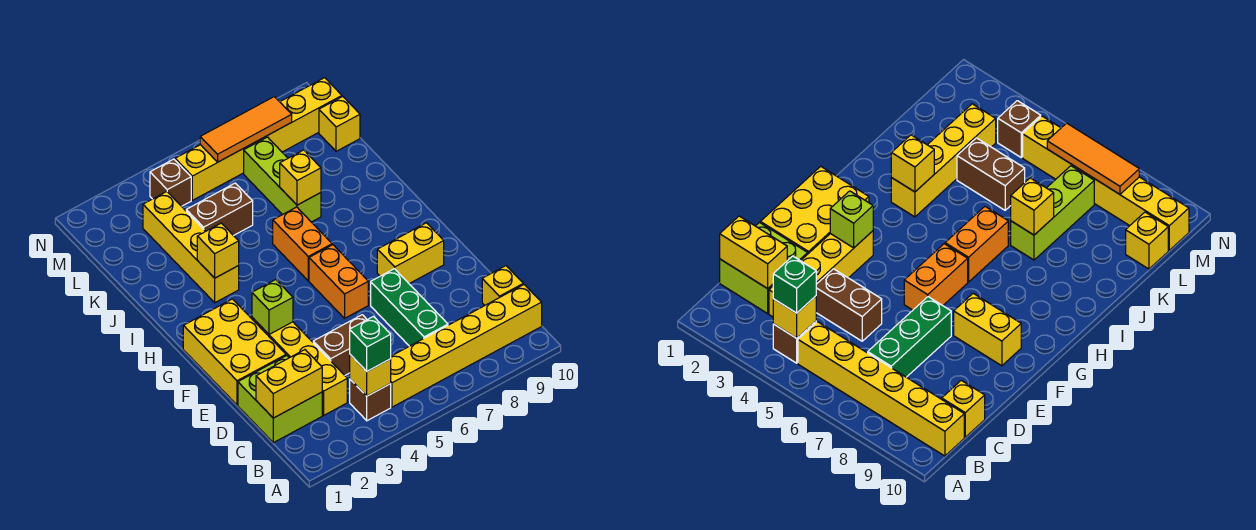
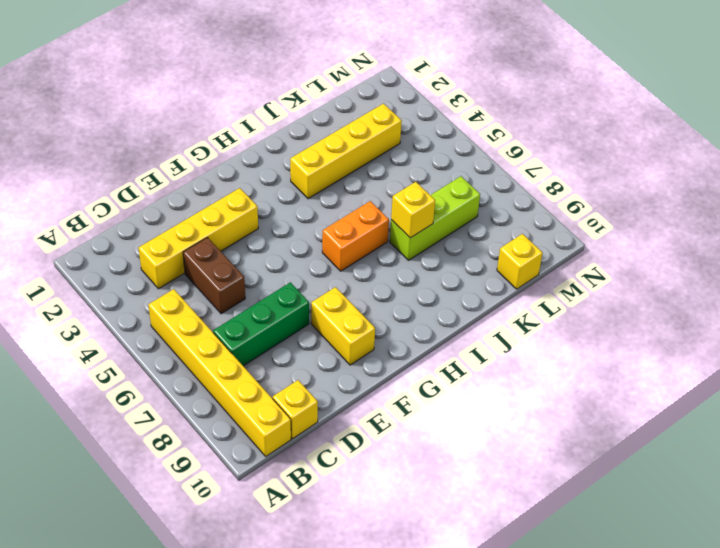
none -> brown 1x1 brick [350,379,391,421]
none -> lime 2x2 brick [238,355,322,443]
none -> yellow 2x3 brick [183,299,286,405]

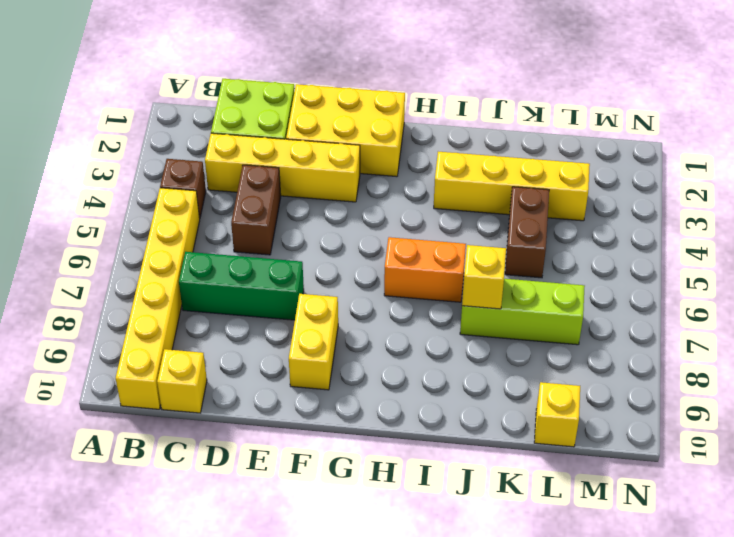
none -> orange 1x2 brick [309,245,368,318]
none -> brown 1x1 brick [150,159,191,206]
none -> yellow 1x6 brick [175,78,342,200]

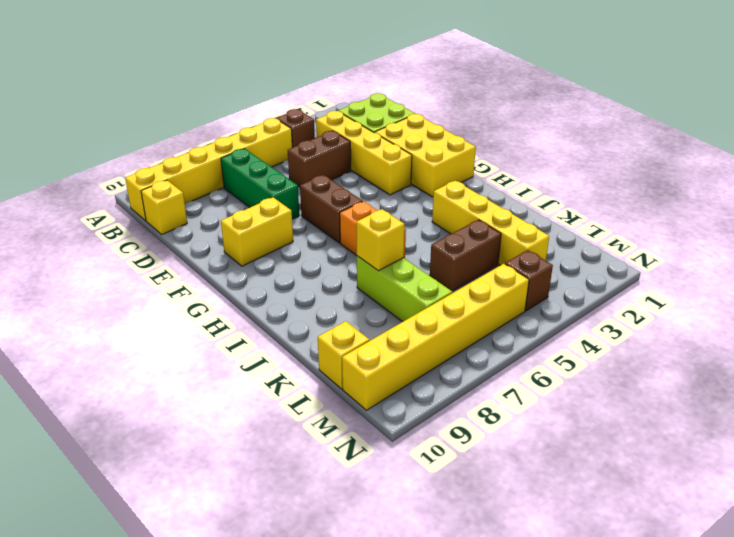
brown 1x2 brick [300,175,363,243] -> orange 1x2 brick [309,245,368,318]
none -> yellow 1x1 brick [350,355,391,396]
none -> yellow 1x2 brick [256,350,322,418]
none -> lime 1x1 brick [252,280,293,334]

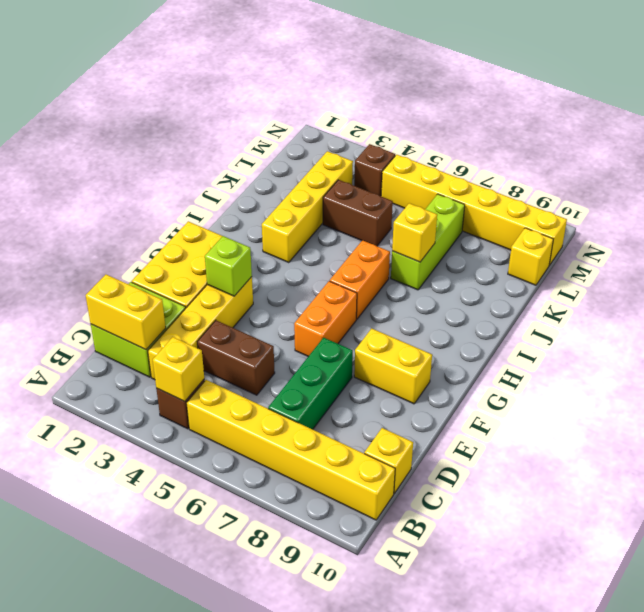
none -> yellow 1x1 brick [197,223,239,278]
none -> orange 1x3 tile [200,97,292,162]
none -> green 1x1 brick [350,316,391,371]

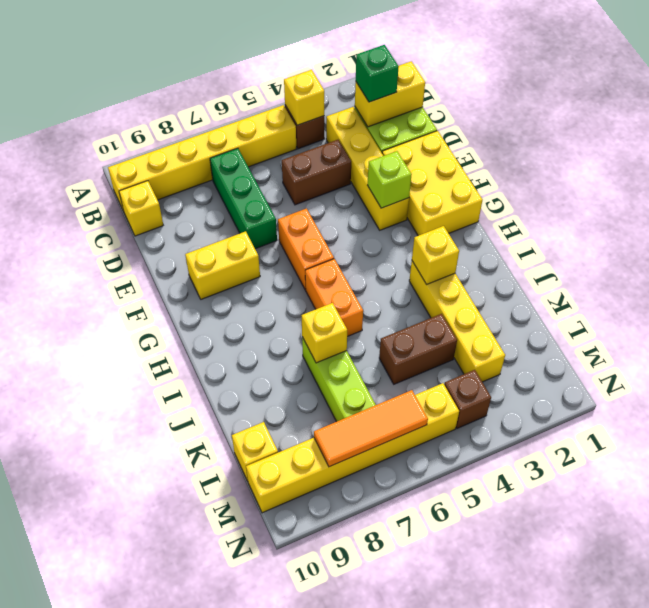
green 1x1 brick [356,45,399,102] -> green 1x1 brick moved to [350,316,391,371]

